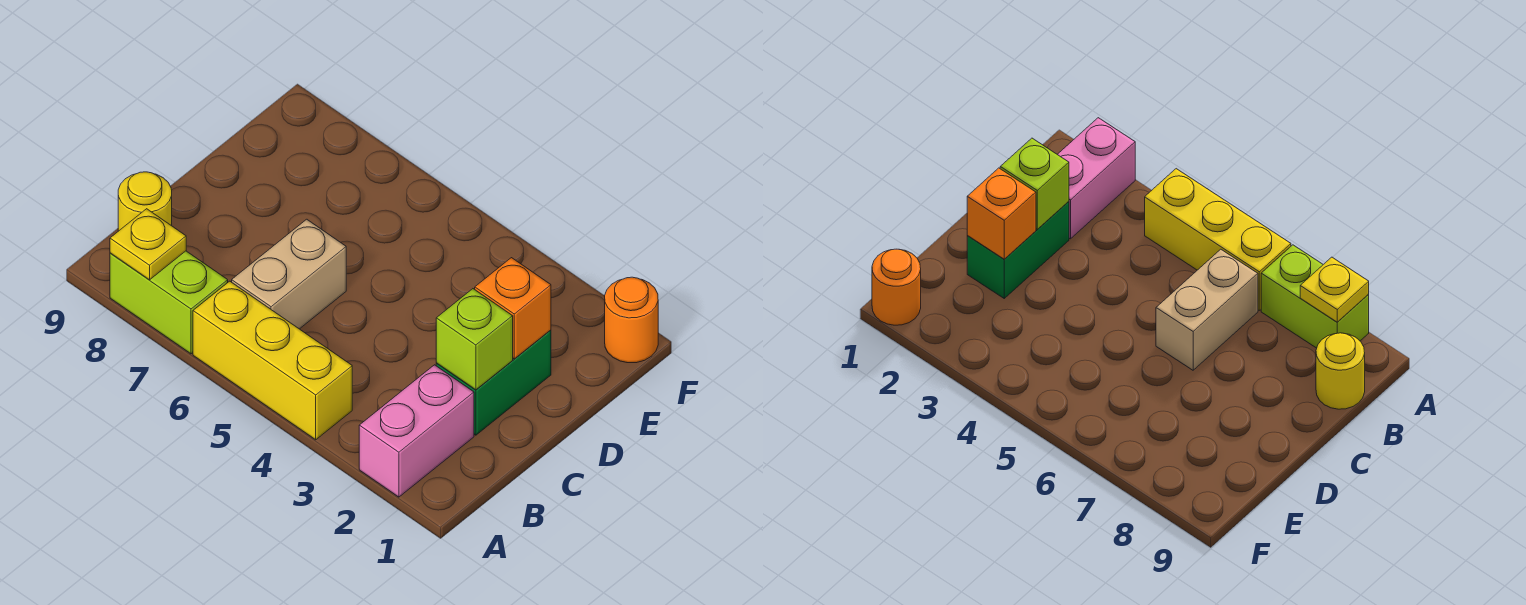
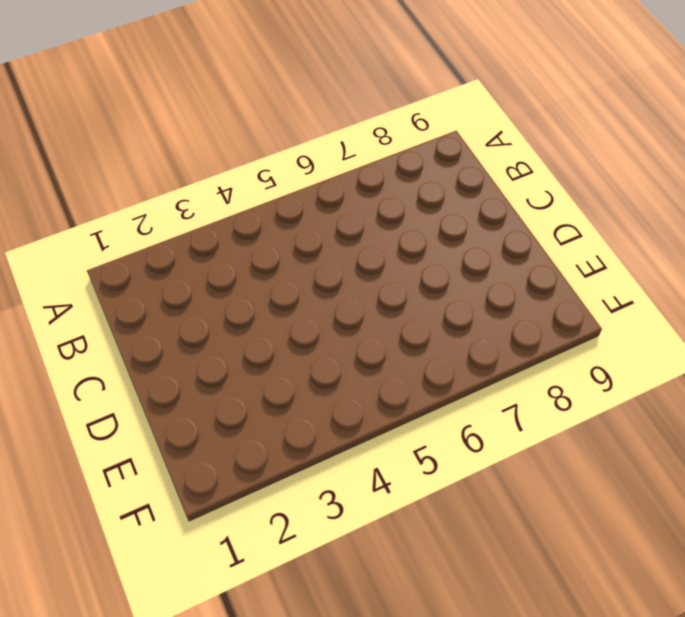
none -> pink 1x2 brick [359,365,474,497]
none -> yellow 1x3 brick [193,281,352,440]

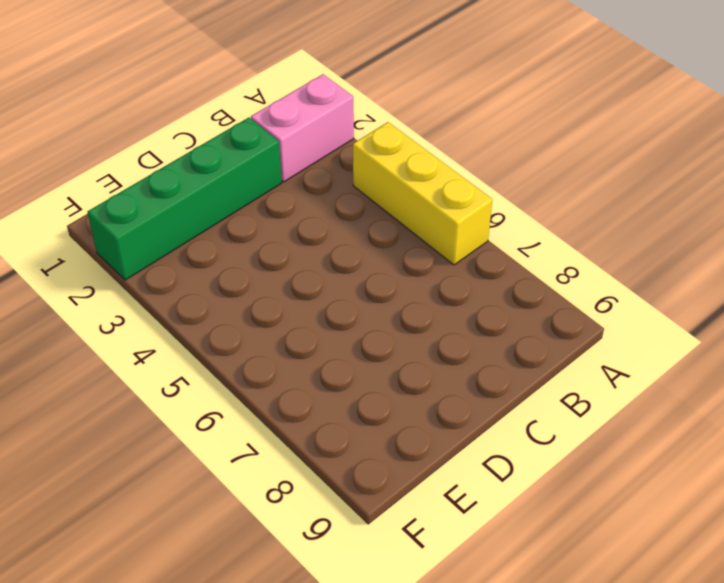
green 1x4 brick [87,118,282,280] -> green 1x2 brick [436,330,551,435]
none -> lime 1x2 brick [110,251,228,354]
none -> tan 1x2 brick [232,219,346,329]

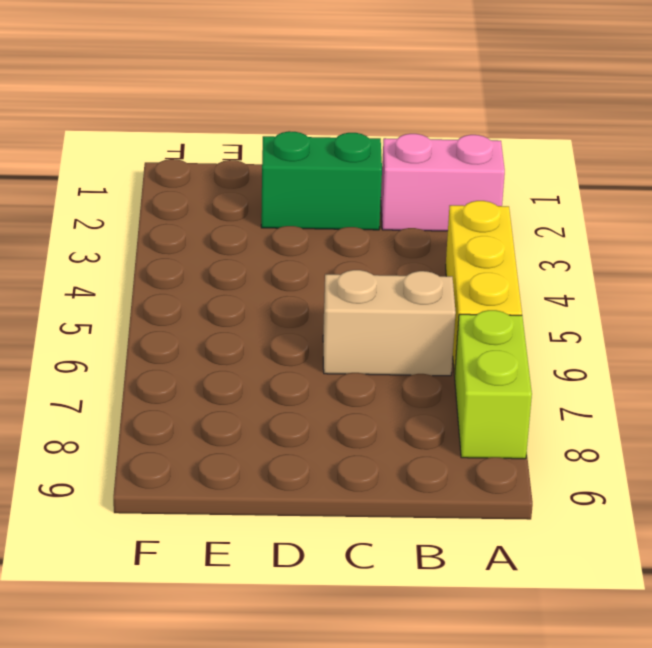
none -> yellow 1x1 round brick [118,172,172,231]
none -> orange 1x1 round brick [605,277,658,363]

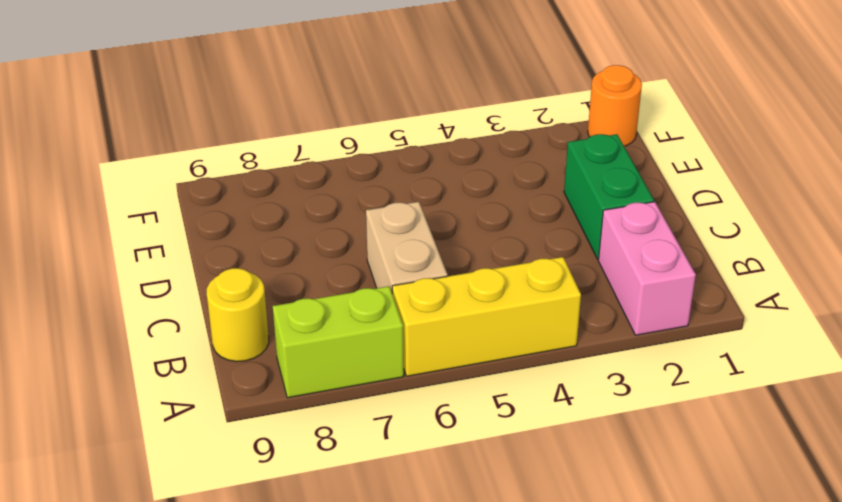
none -> yellow 1x1 plate [110,209,186,280]
none -> lime 1x1 brick [436,289,513,390]

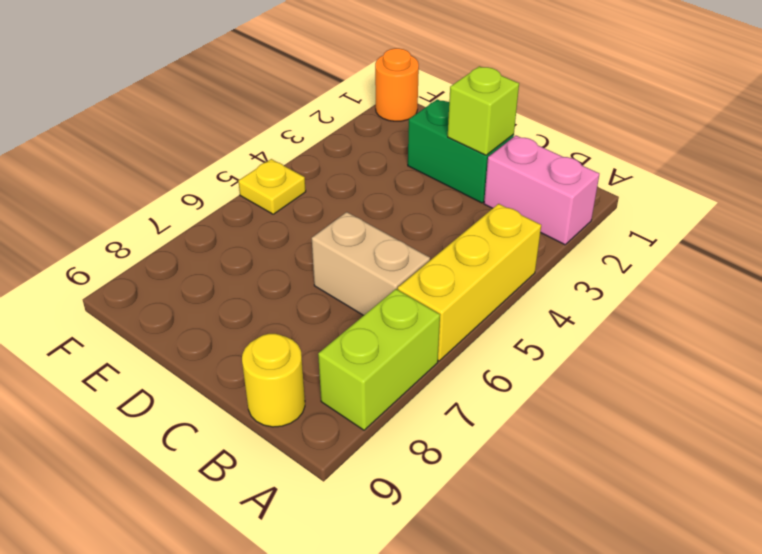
yellow 1x1 plate [238,159,306,214] -> yellow 1x1 plate moved to [110,209,186,280]
none -> orange 1x1 brick [475,258,551,359]

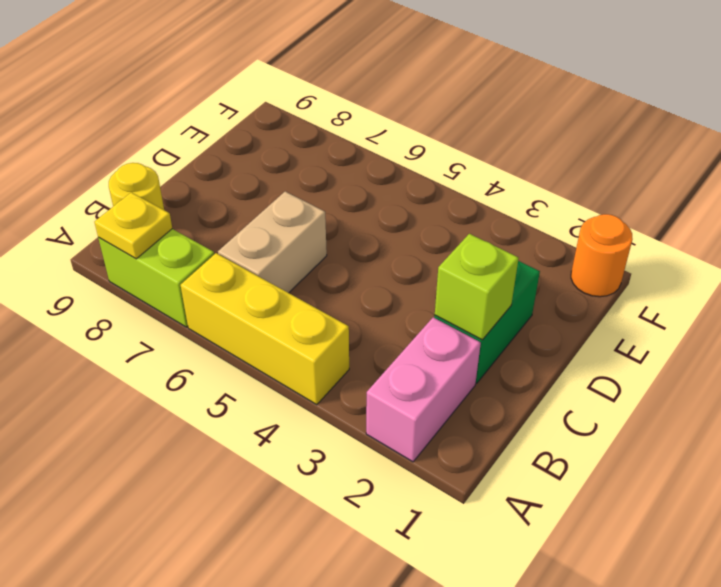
none -> orange 1x1 brick [475,258,551,359]

